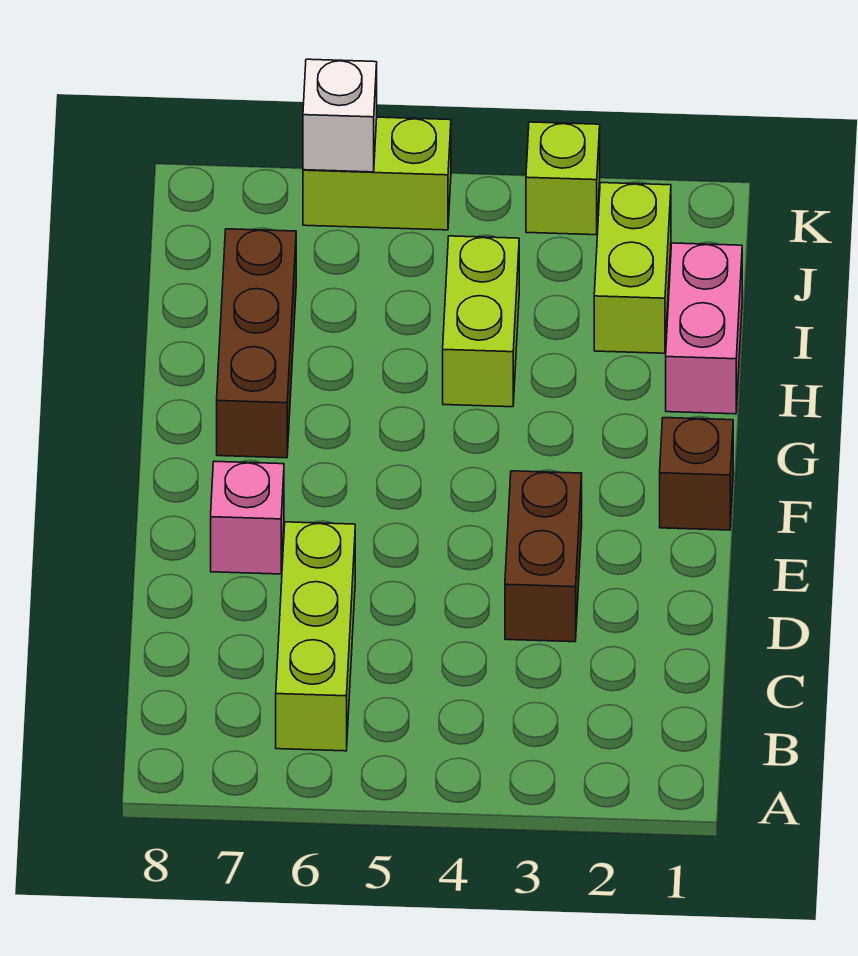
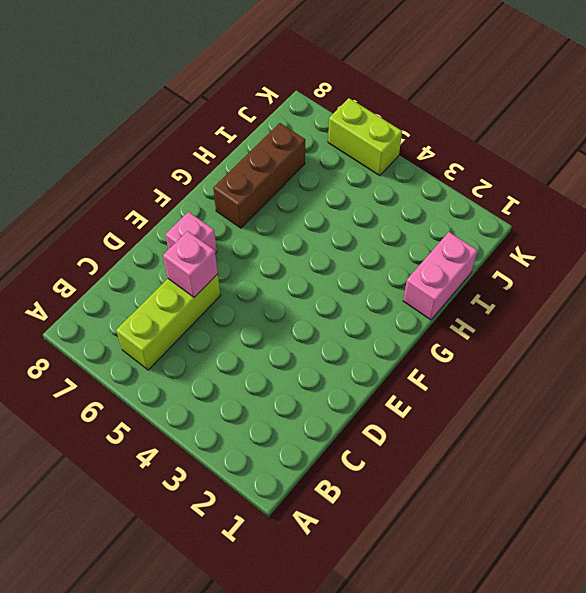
pink 1x1 brick [163,231,218,297] -> none
none -> brown 1x2 brick [505,471,582,642]
none -> brown 1x1 brick [660,418,733,530]

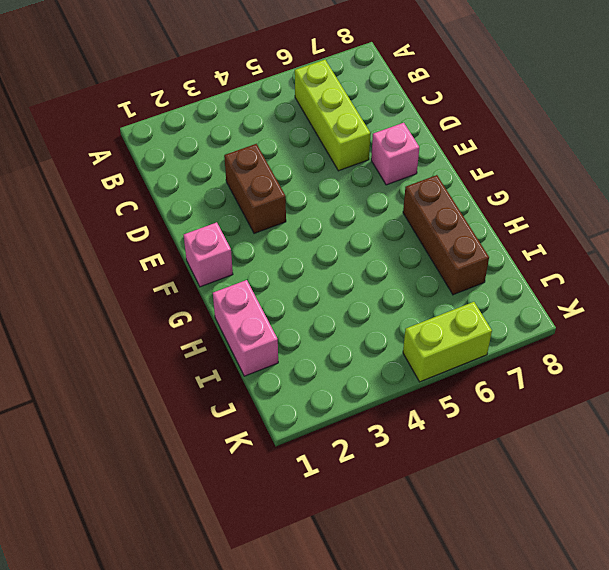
pink 1x1 brick [184,222,233,287] -> brown 1x1 brick [660,418,733,530]
none -> lime 1x2 brick [443,236,519,407]
none -> lime 1x2 brick [594,183,671,353]

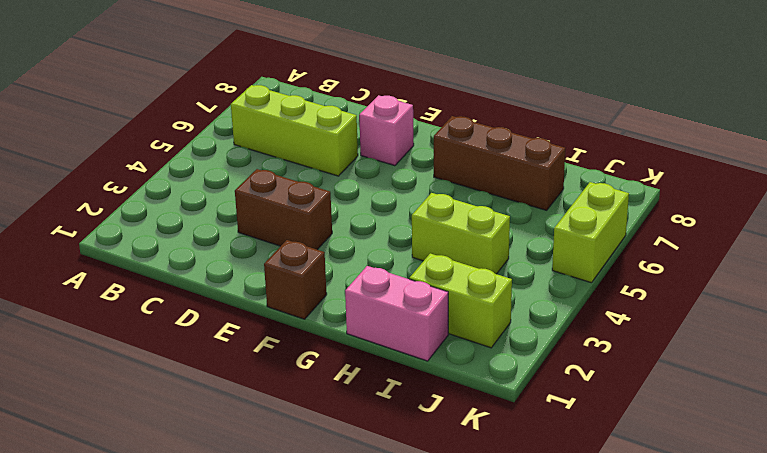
none -> lime 1x1 brick [526,122,600,235]
none -> white 1x1 brick [303,59,377,172]

